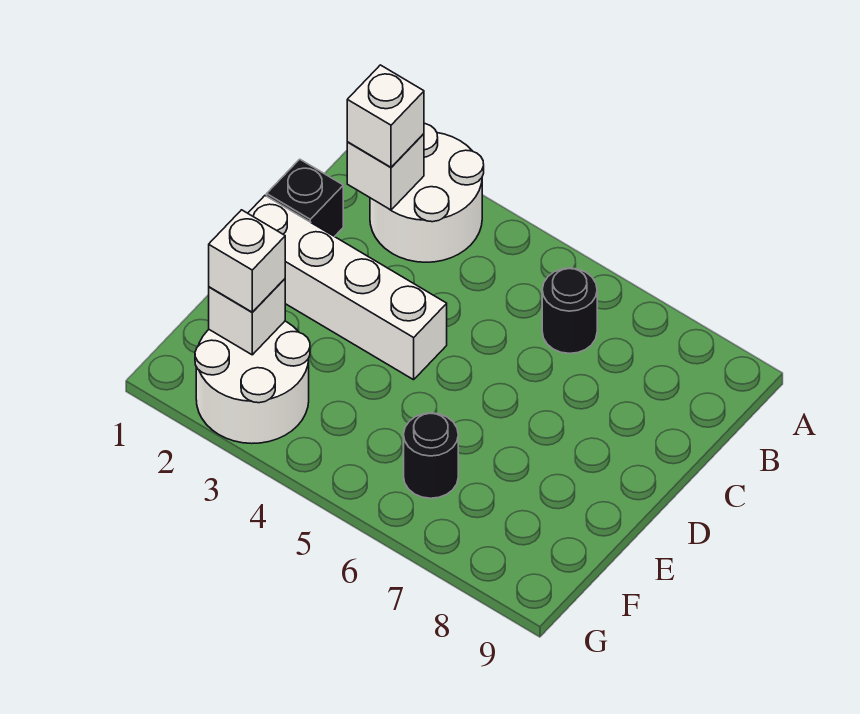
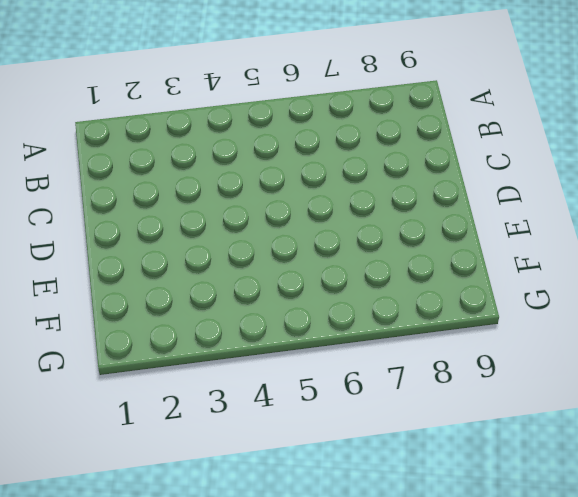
none -> white 2x2 round brick [370,124,484,262]
none -> black 1x1 round brick [542,268,597,353]

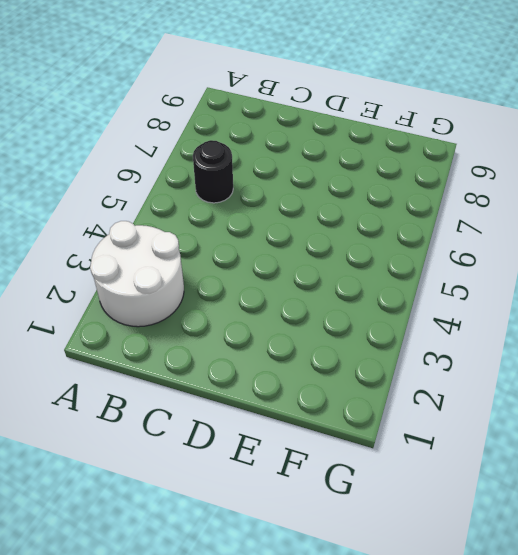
none -> black 1x1 brick [267,159,343,237]
none -> white 1x4 brick [248,196,447,380]

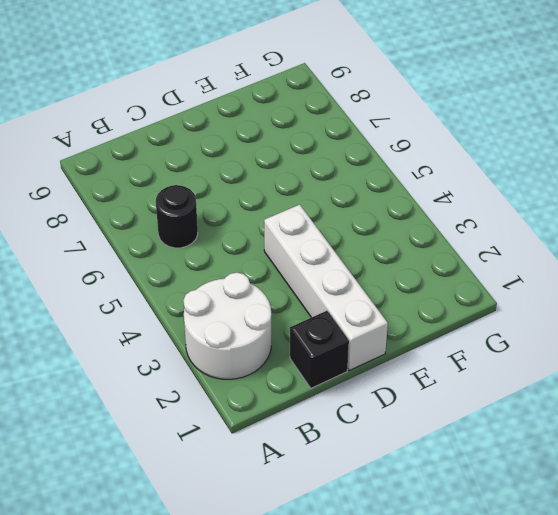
none -> white 2x2 round brick [195,321,310,444]
none -> black 1x1 round brick [404,413,458,498]

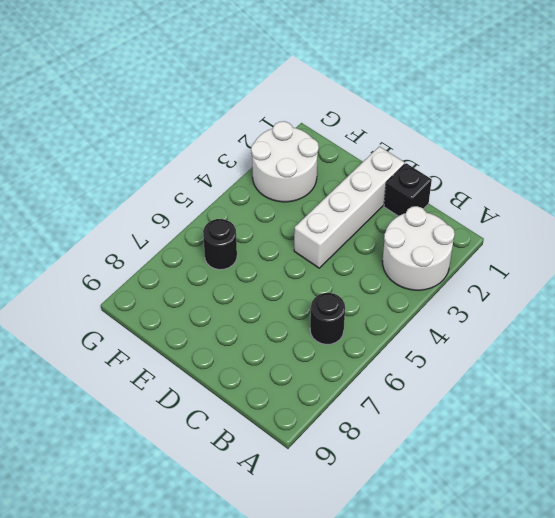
none -> white 1x1 brick [347,134,424,210]
none -> white 1x1 brick [209,279,285,355]

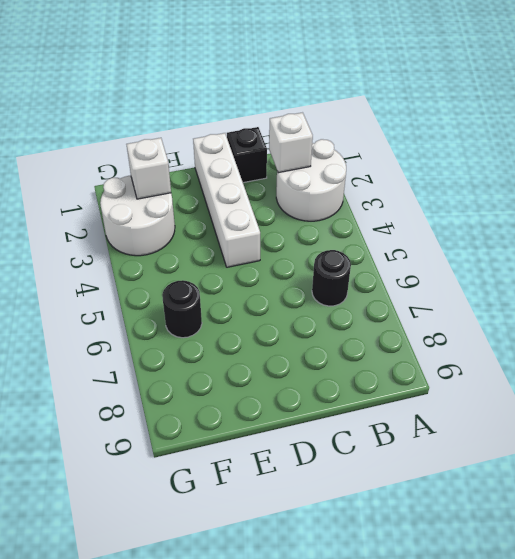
none -> white 1x1 brick [347,65,424,167]
none -> white 1x1 brick [209,210,285,312]

